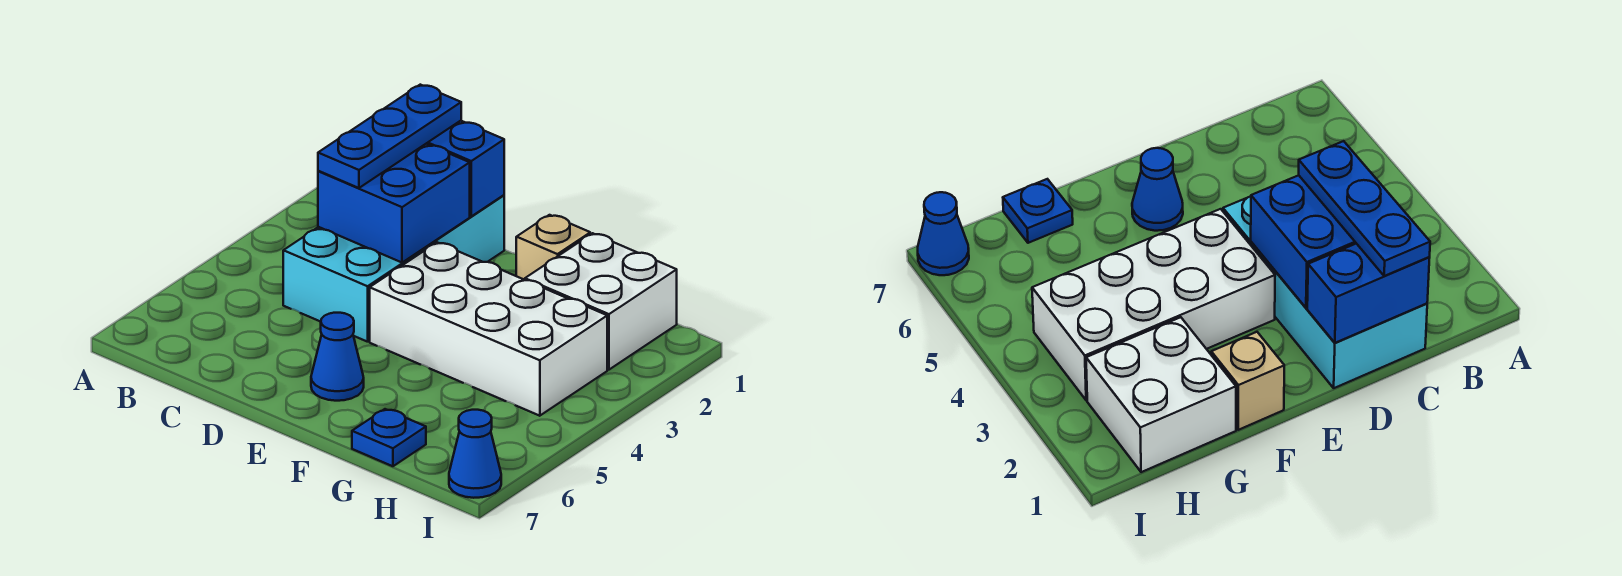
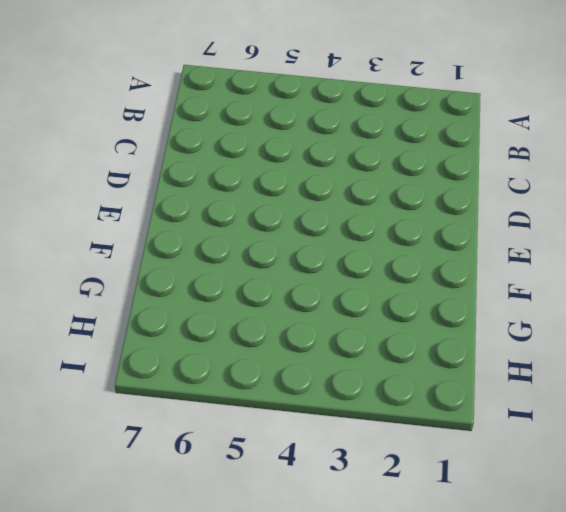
none -> cyan 2x4 brick [283,195,504,342]
none -> white 2x4 brick [370,242,607,416]

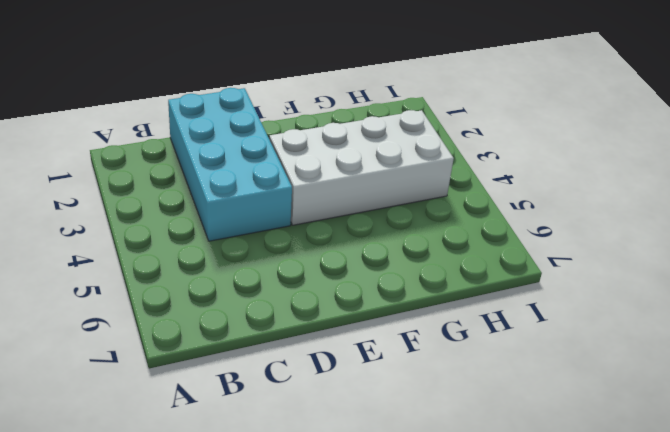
none -> blue 1x1 cone [311,313,364,401]
none -> tan 1x1 brick [516,215,590,280]

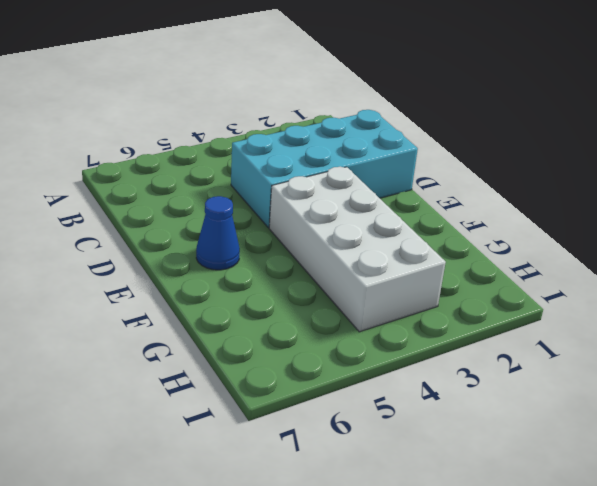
none -> tan 1x1 brick [516,215,590,280]
none -> white 2x2 brick [525,233,677,370]

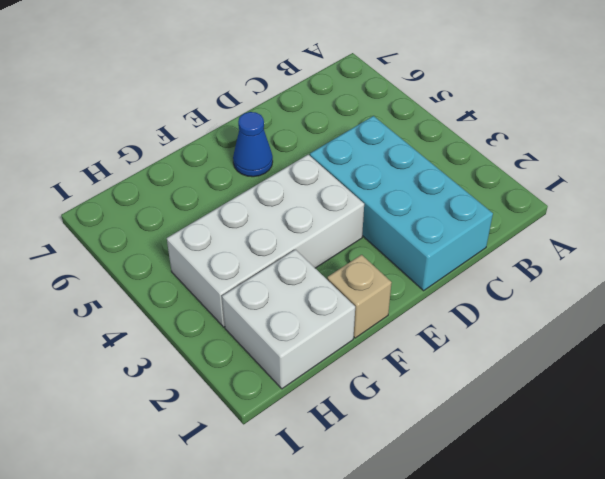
none -> blue 1x1 plate [352,409,426,466]
none -> blue 1x1 cone [449,410,501,498]

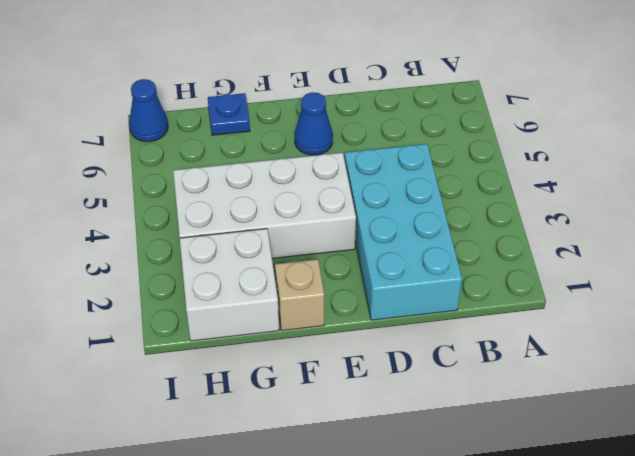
none -> blue 1x2 brick [426,121,504,216]
none -> blue 2x2 brick [318,144,470,263]

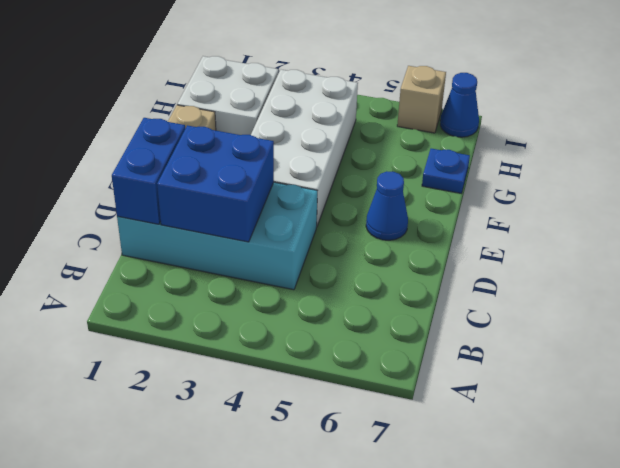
tan 1x1 brick [397,66,446,133] -> none
none -> blue 1x3 plate [318,85,461,188]

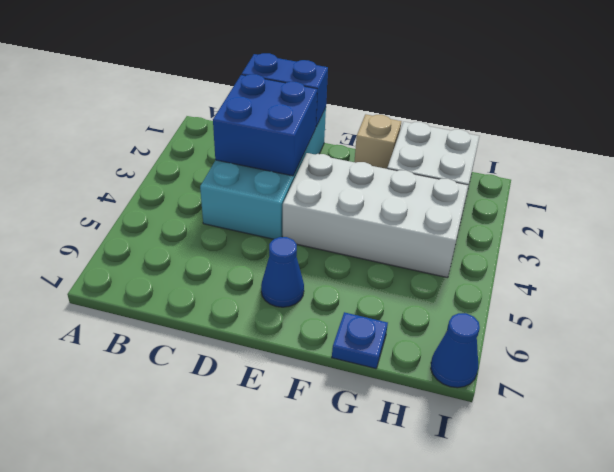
none -> blue 1x3 plate [318,85,461,188]

